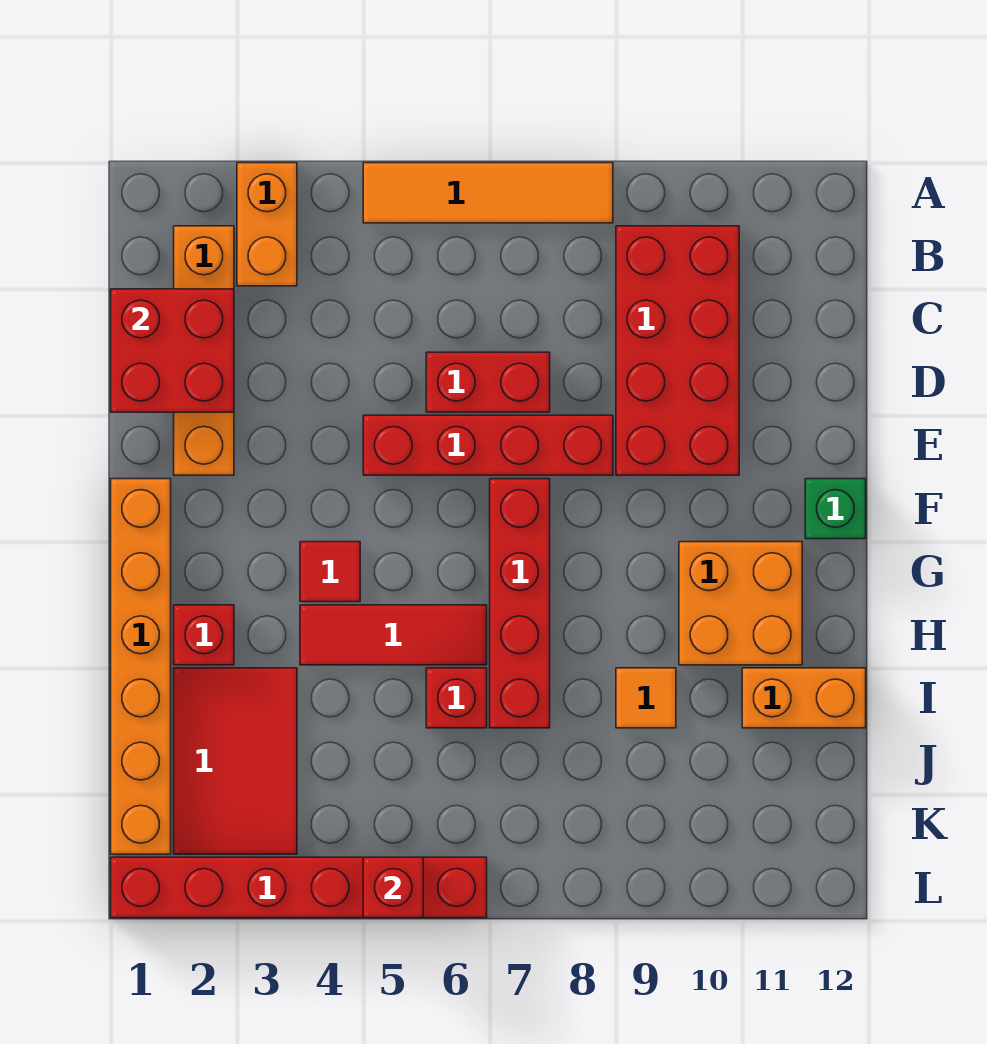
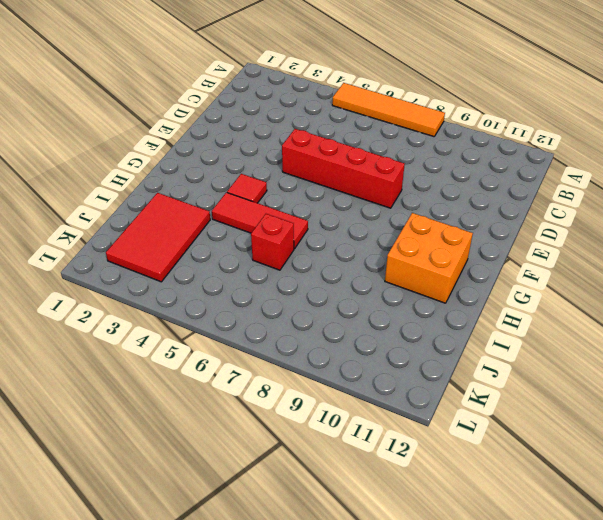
none -> orange 1x2 brick [237,163,297,286]
none -> orange 1x4 brick [174,226,234,475]
none -> red 2x4 brick [616,226,739,475]

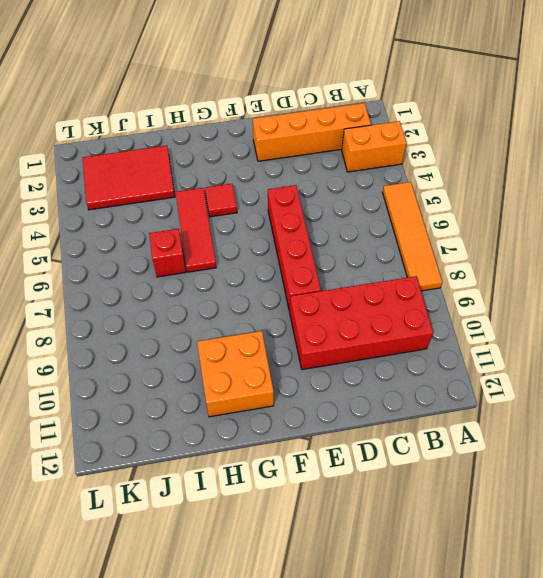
none -> red 1x2 brick [426,352,550,412]
none -> orange 1x6 brick [111,479,171,854]
none -> red 1x4 brick [490,479,550,728]

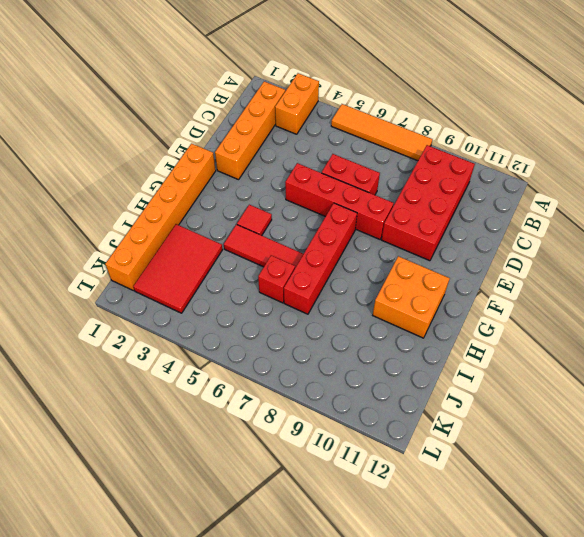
none -> green 1x1 brick [805,479,866,539]
none -> red 1x1 brick [174,605,234,665]
none -> orange 1x1 tile [616,668,676,728]

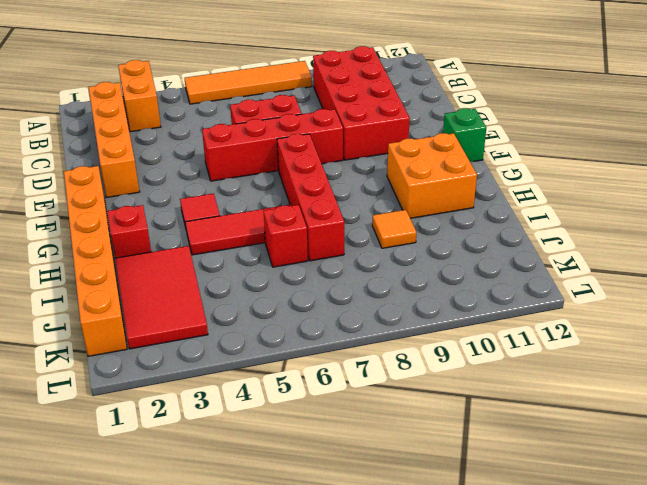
none -> orange 1x2 brick [742,668,866,728]
none -> red 1x6 brick [111,857,487,918]
none -> red 2x2 brick [111,289,234,412]

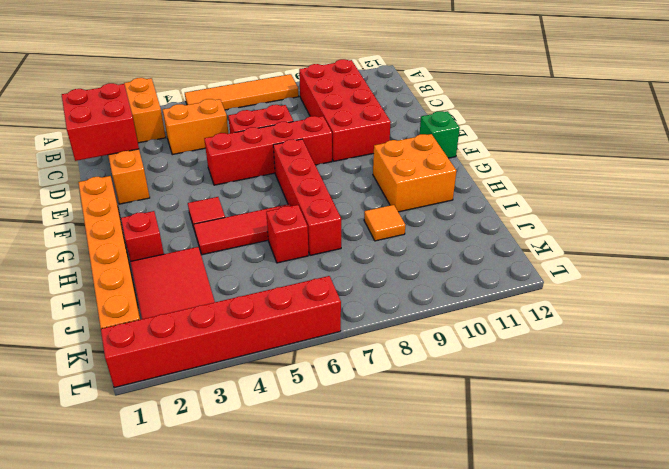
orange 1x2 brick [163,99,229,155] -> orange 1x2 brick moved to [742,668,866,728]
none -> red 1x1 brick [363,857,423,918]

